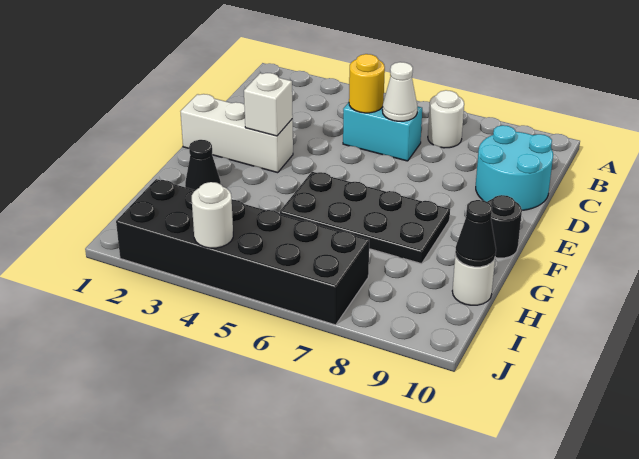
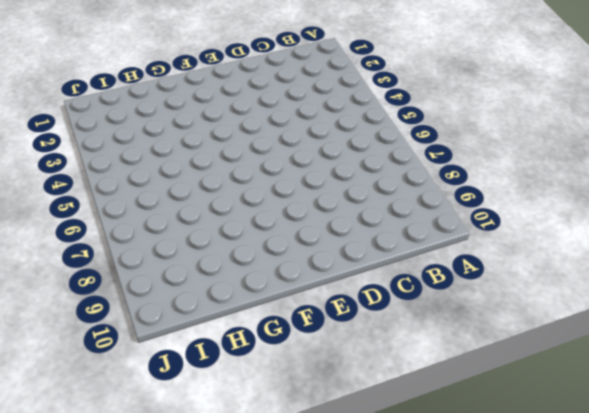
none -> white 1x1 round brick [428,90,464,148]
none -> cyan 1x2 brick [343,102,422,161]
none -> cyan 2x2 round brick [476,125,553,210]

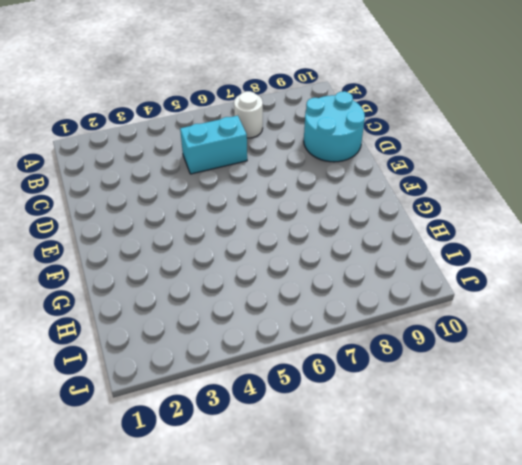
none -> white 1x3 brick [180,94,293,173]
none -> black 2x4 plate [280,172,450,264]
none -> black 1x1 round brick [487,195,522,258]

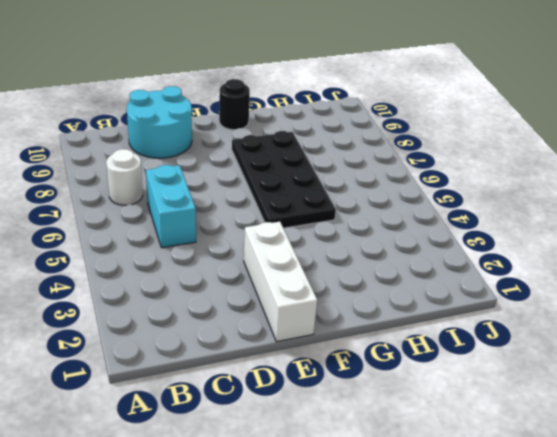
none -> black 1x1 cone [185,140,221,190]
none -> white 1x1 round brick [452,255,495,305]
none -> black 2x6 brick [116,179,369,325]

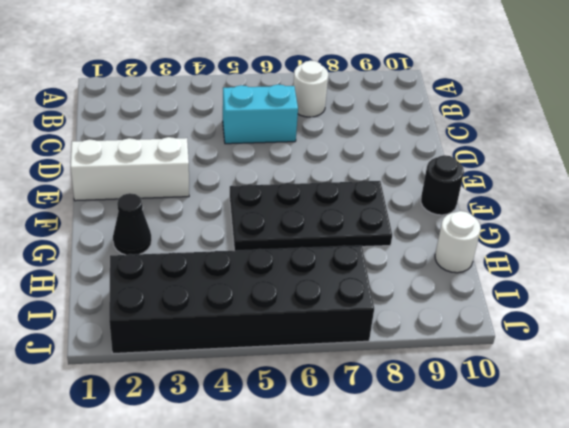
none -> cyan 2x2 round brick [476,125,553,210]
none -> yellow 1x1 round brick [349,54,385,113]
none -> white 1x1 cone [382,62,417,121]

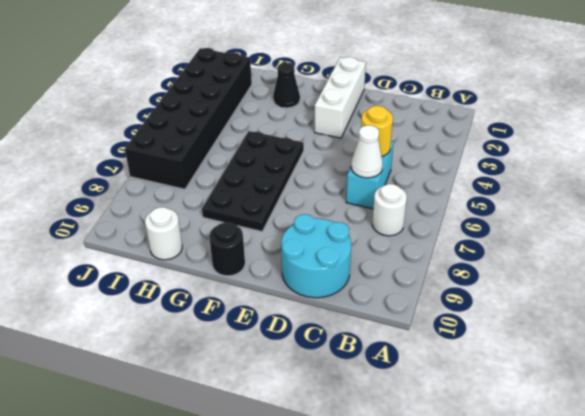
none -> white 1x1 brick [244,73,293,136]
none -> black 1x1 cone [455,200,496,267]
none -> white 1x1 round brick [192,182,233,248]

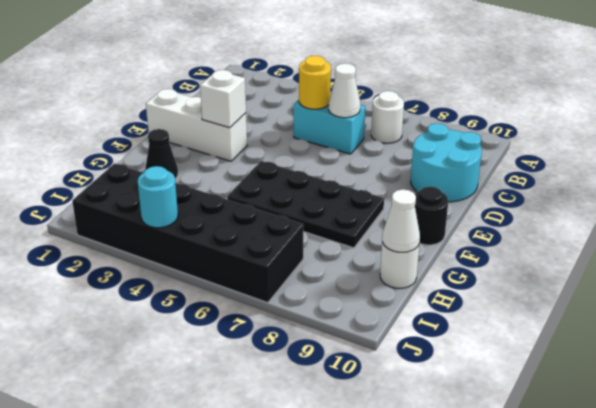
white 1x1 cone [382,189,420,252] -> black 1x1 cone [455,200,496,267]
cyan 1x1 round brick [138,166,178,228] -> white 1x1 round brick [192,182,233,248]

